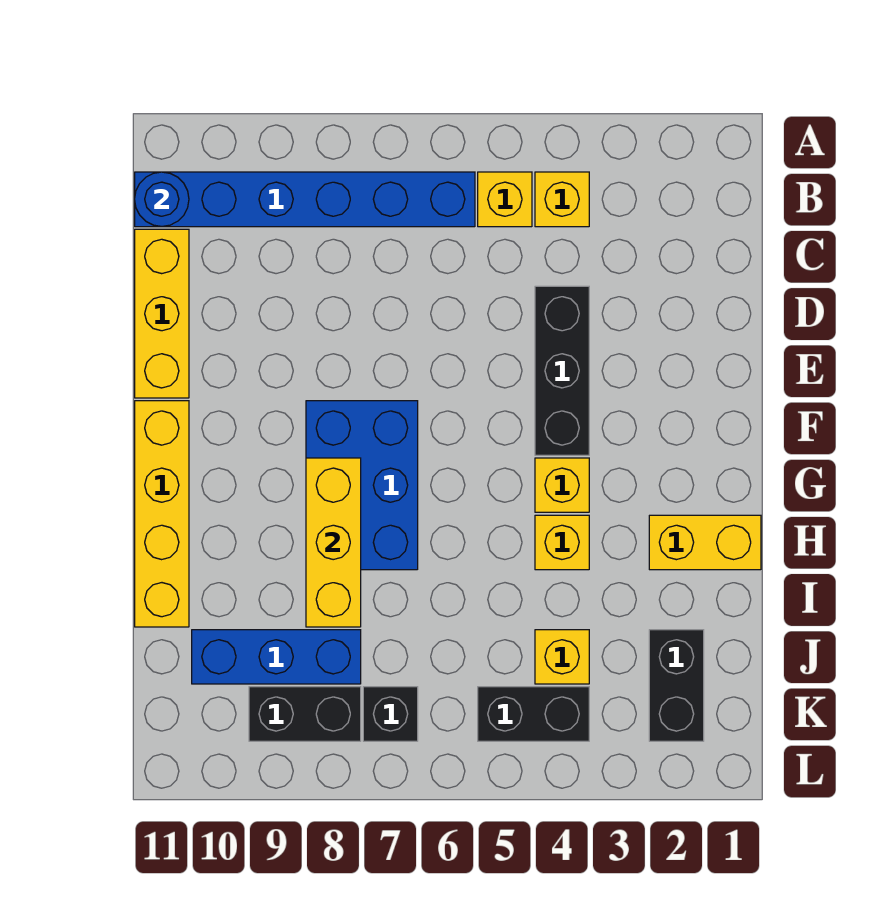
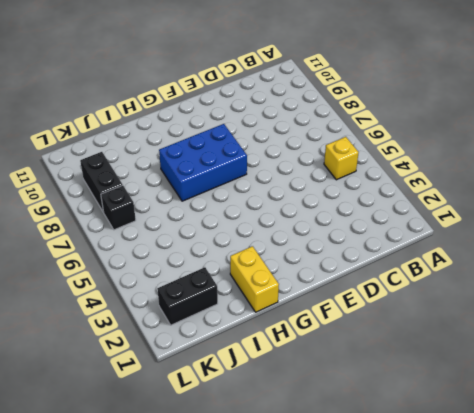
none -> yellow 1x1 brick [535,172,589,227]
none -> blue 1x6 brick [135,172,475,227]
none -> yellow 1x3 brick [135,229,189,398]

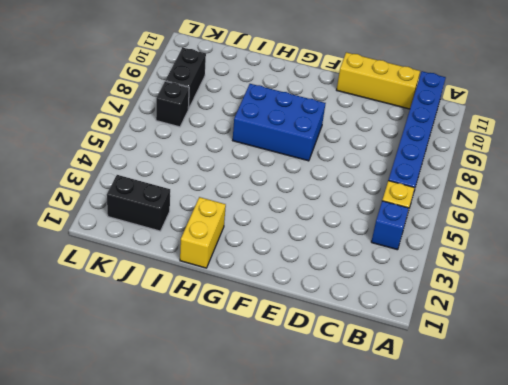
blue 1x1 brick [371,201,409,250] -> yellow 1x1 brick [535,172,589,227]
none -> black 1x3 brick [535,286,589,455]
none -> yellow 1x4 brick [135,401,189,627]
none -> yellow 1x1 brick [535,458,589,512]

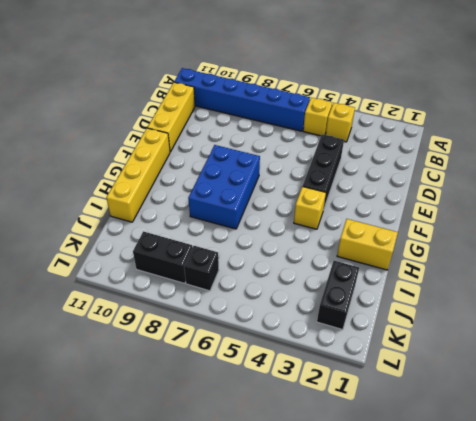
none -> yellow 1x1 brick [535,515,589,570]
none -> yellow 1x1 brick [535,630,589,684]
none -> blue 1x3 brick [192,630,361,684]

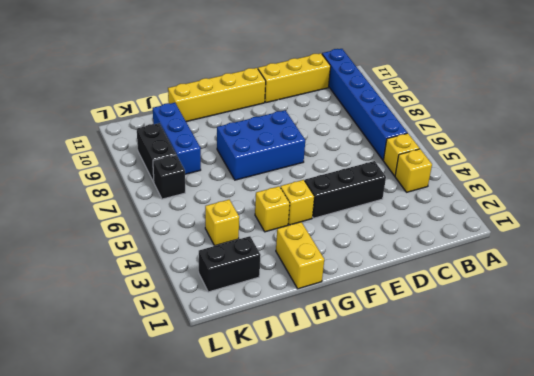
none -> black 1x2 brick [478,687,589,741]
none -> blue 1x1 round brick [135,172,189,227]
none -> yellow 1x3 brick [306,458,361,627]

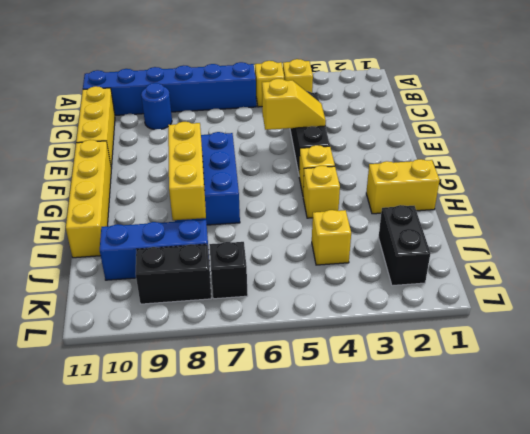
blue 1x1 round brick [141,83,172,130] -> blue 1x1 round brick moved to [135,172,189,227]
yellow 1x2 slope [262,79,326,130] -> none
none -> black 1x2 brick [478,687,589,741]

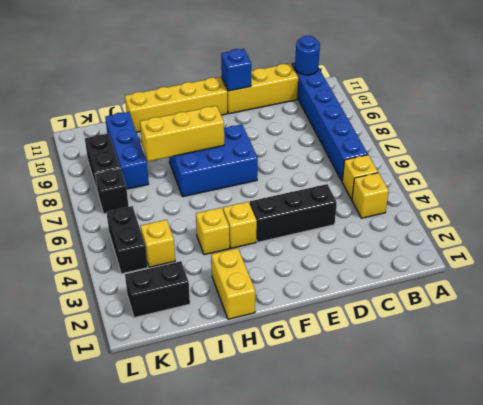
blue 1x1 brick [221,49,251,91] -> none

